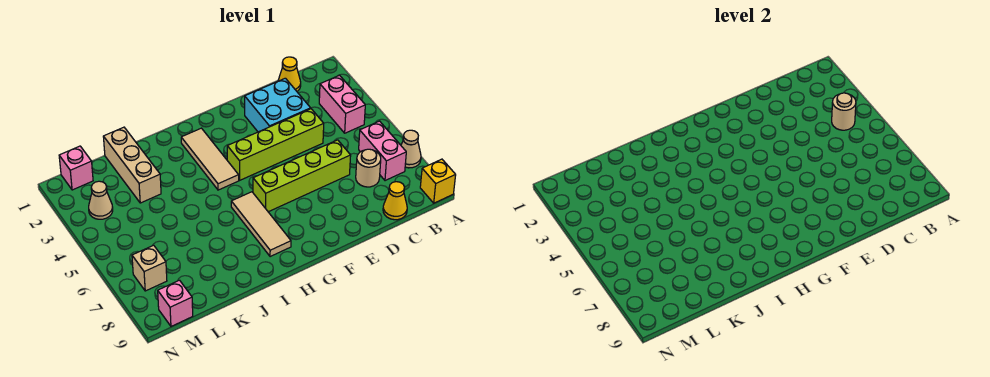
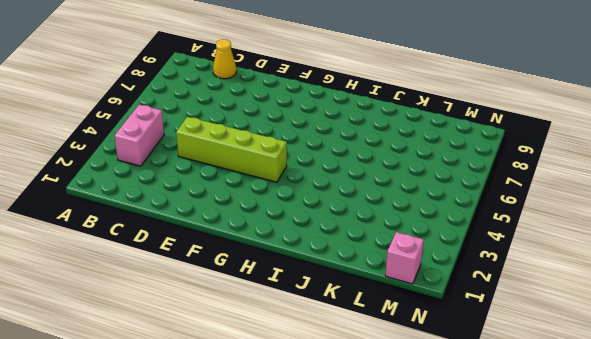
none -> tan 1x1 cone [401,130,421,168]
none -> yellow 1x1 brick [420,159,456,203]
none -> pink 1x2 brick [359,121,406,181]

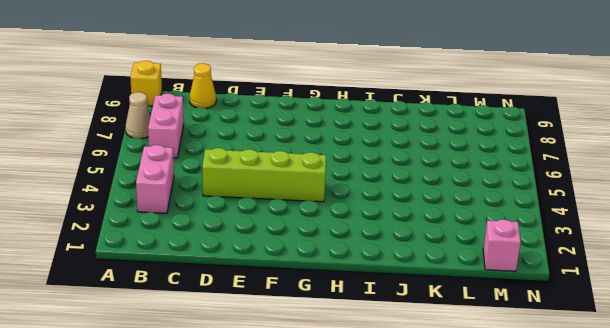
none -> yellow 1x1 cone [278,57,301,91]
none -> tan 1x1 round brick [356,149,381,187]
none -> cyan 2x2 brick [245,78,311,132]

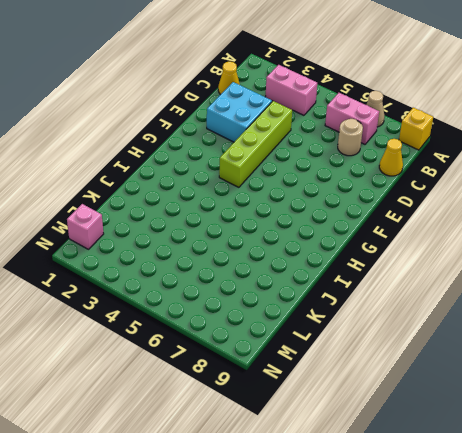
none -> lime 1x4 brick [253,140,351,212]
none -> tan 1x3 tile [181,128,239,190]
none -> tan 1x3 tile [231,192,291,257]

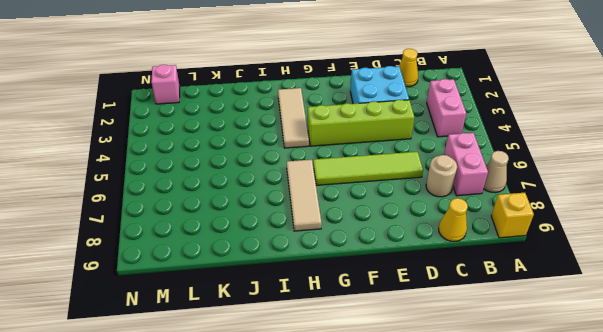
lime 1x4 tile [313,152,423,185] -> lime 1x4 brick [253,140,351,212]
none -> tan 1x3 brick [103,127,161,203]
none -> tan 1x1 cone [89,181,113,219]
none -> tan 1x1 brick [132,245,167,291]

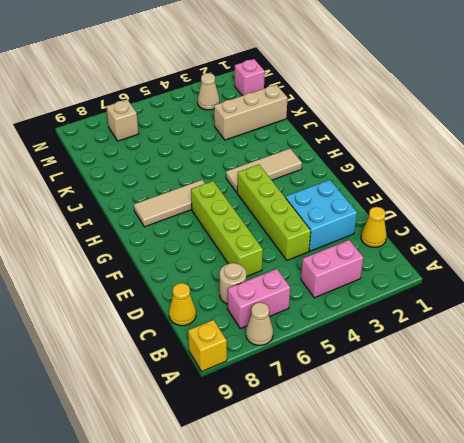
none -> pink 1x1 brick [158,280,193,326]
none -> tan 1x1 round brick [832,93,856,130]

